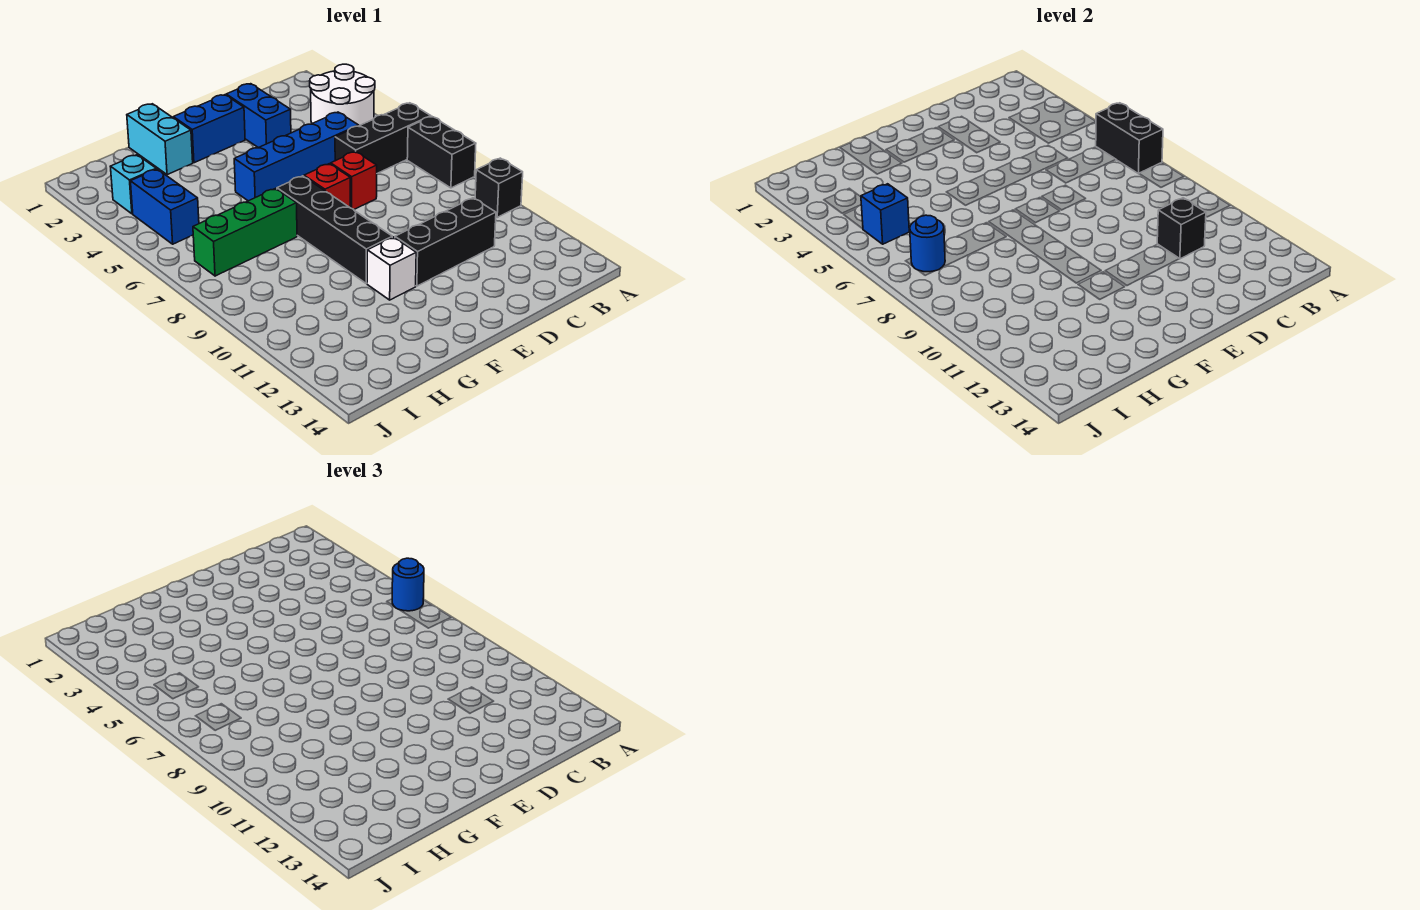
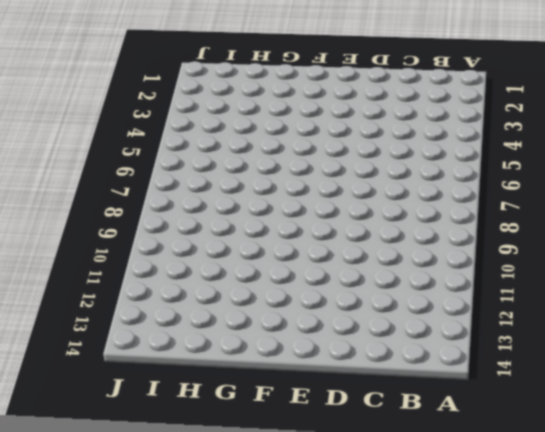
none -> white 2x2 round brick [310,64,375,126]
none -> black 1x3 brick [335,103,431,173]
none -> black 1x2 brick [407,116,476,188]

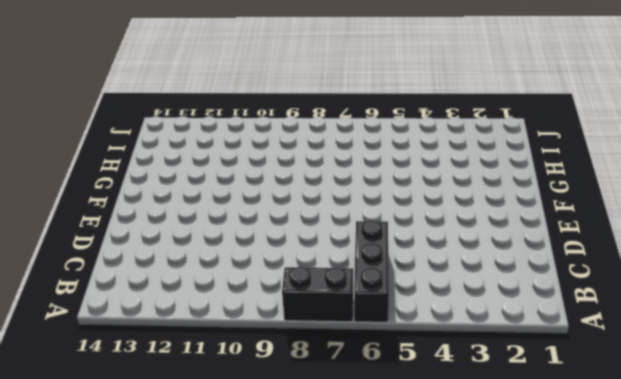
none -> white 2x2 round brick [310,64,375,126]
none -> black 1x1 brick [475,158,523,217]
none -> blue 1x4 brick [234,112,359,201]

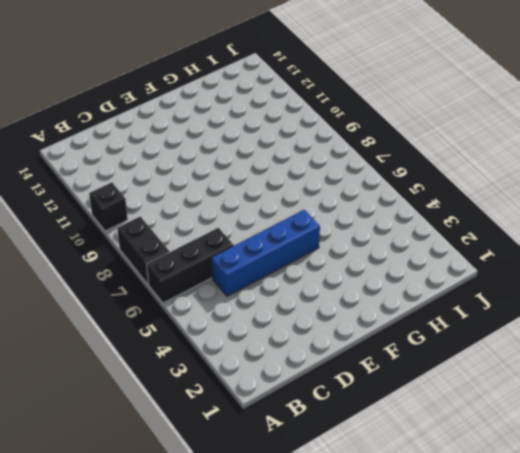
none -> white 2x2 round brick [310,64,375,126]
none -> black 1x3 brick [395,198,496,286]
none -> blue 1x2 brick [226,84,291,148]

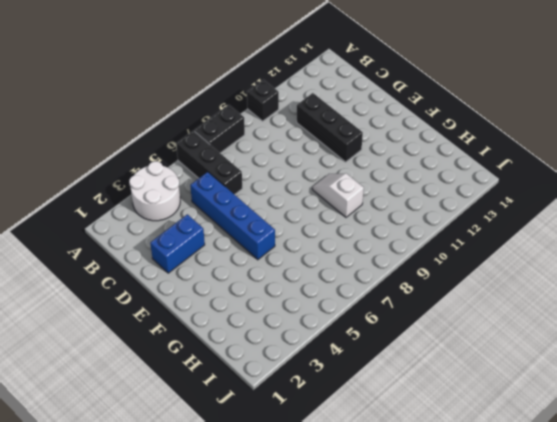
white 1x2 slope [312,173,364,217] -> black 1x4 brick [277,176,392,283]
none -> red 1x1 brick [331,151,377,209]
none -> blue 1x2 brick [173,95,245,163]
none -> red 1x1 brick [304,164,350,207]

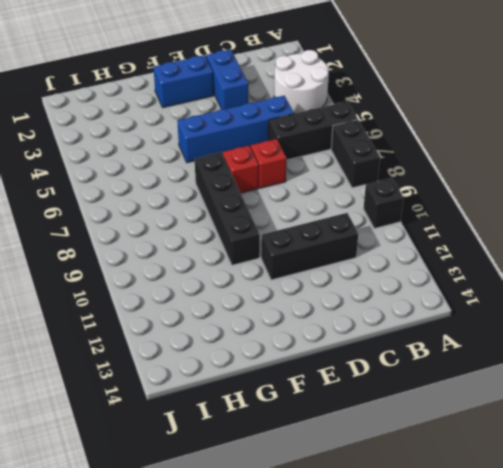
none -> white 1x1 brick [367,237,416,300]
none -> cyan 1x2 brick [127,104,193,175]
none -> green 1x3 brick [193,188,297,276]

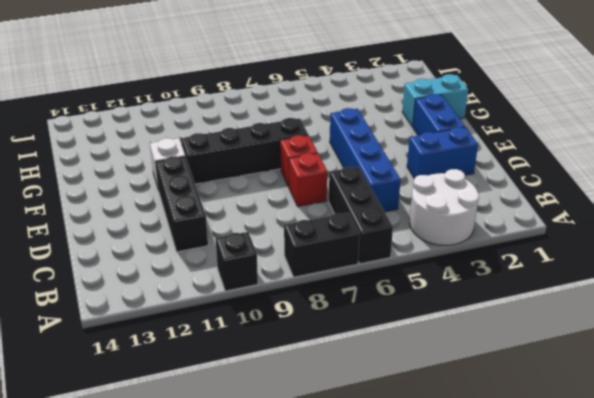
none -> green 1x3 brick [193,188,297,276]
none -> cyan 1x1 brick [110,155,156,214]
none -> blue 1x2 brick [130,169,199,244]

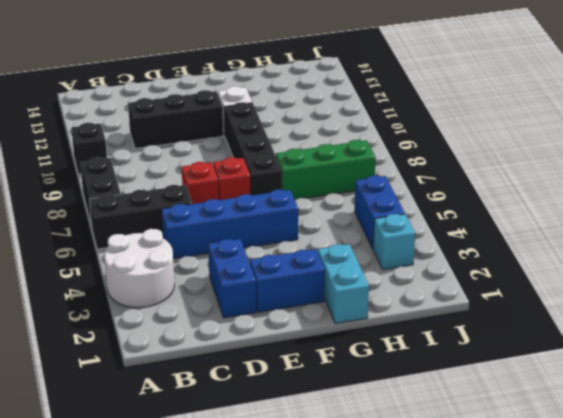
none -> black 1x2 brick [1096,103,1163,174]
none -> black 1x1 brick [1157,198,1206,259]
none -> blue 1x1 brick [861,184,909,244]

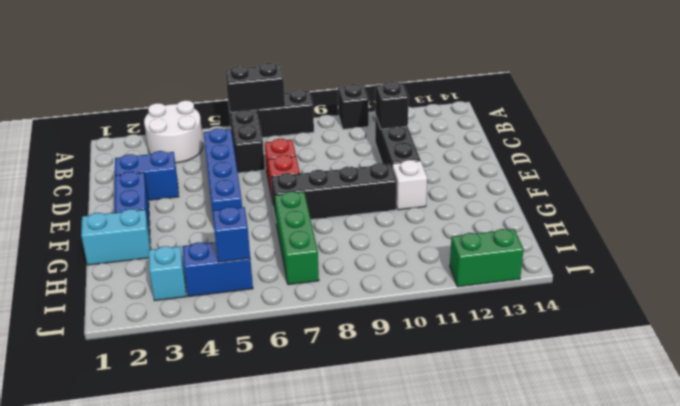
green 1x2 brick [450,229,524,287] -> none
none -> blue 1x1 round brick [910,215,945,272]
none -> blue 1x1 round brick [392,558,424,611]

